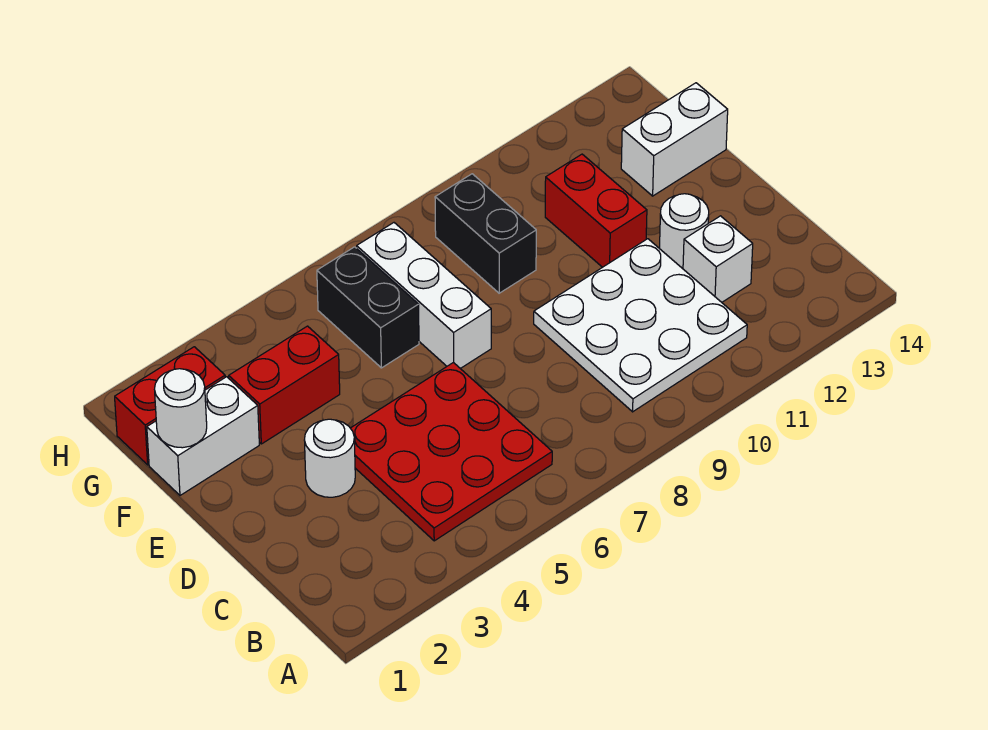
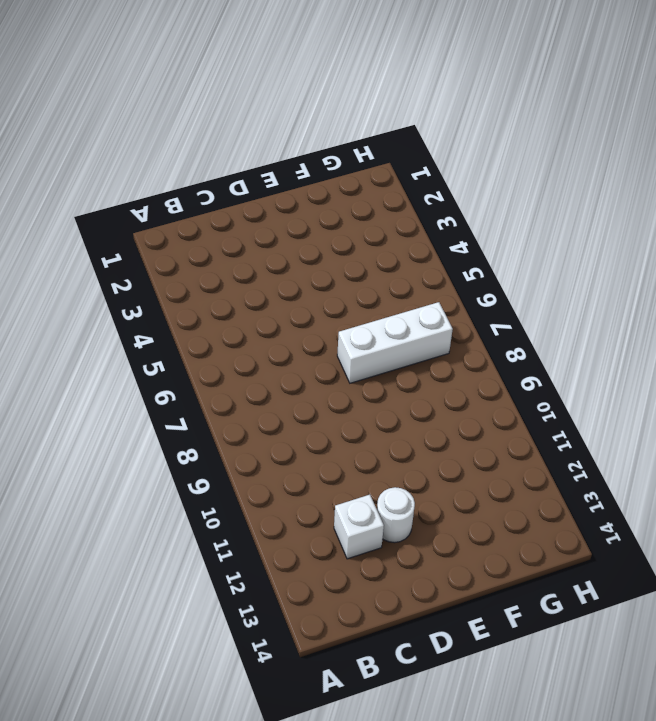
none -> red 3x3 plate [351,362,552,541]
none -> white 3x3 plate [534,239,747,412]
none -> white 1x1 round brick [304,419,355,497]

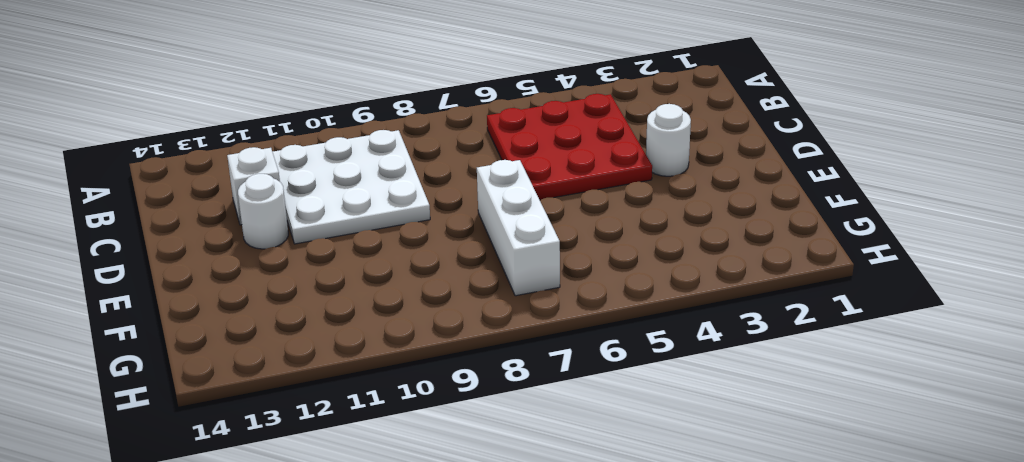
none -> red 1x2 brick [545,154,647,267]
none -> white 1x2 brick [147,377,259,495]
none -> red 1x2 brick [229,326,340,444]

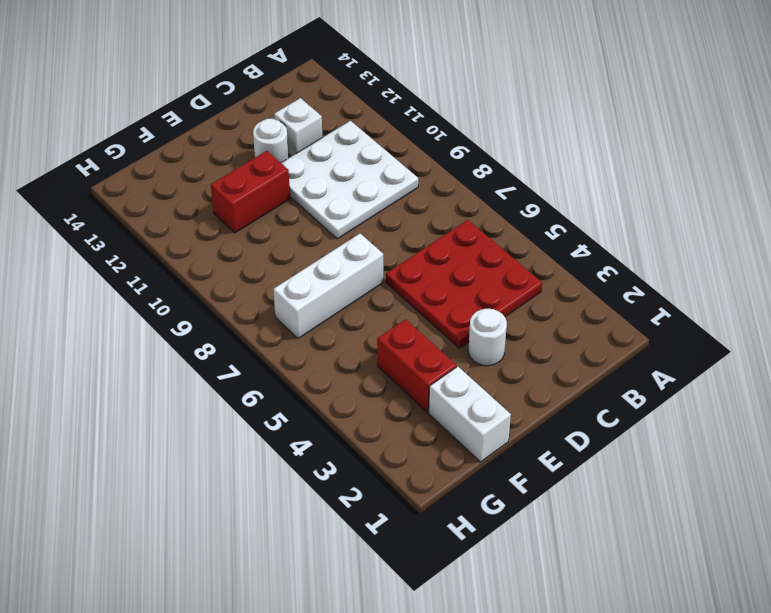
none -> black 1x2 brick [317,247,419,368]
none -> black 1x2 brick [435,174,536,293]
none -> white 1x2 brick [621,83,728,196]

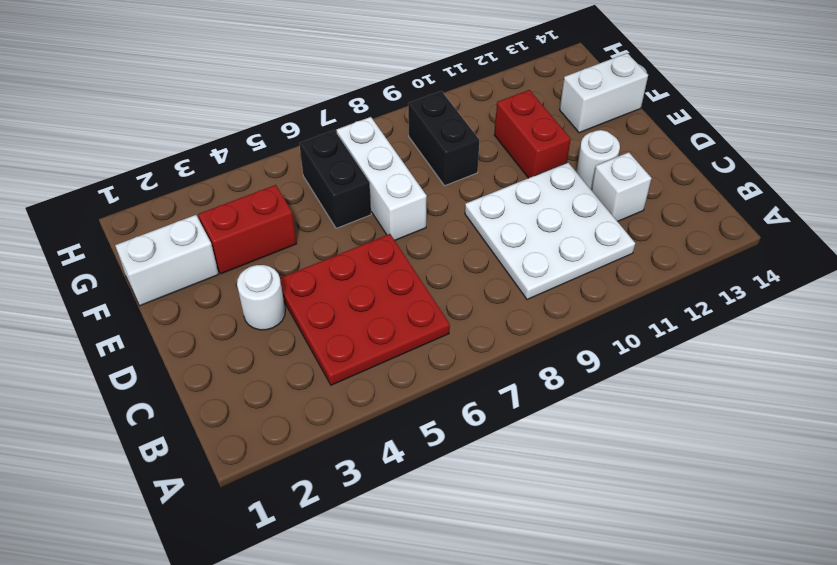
none -> red 1x2 brick [115,347,225,465]
none -> white 1x1 round brick [155,369,207,448]

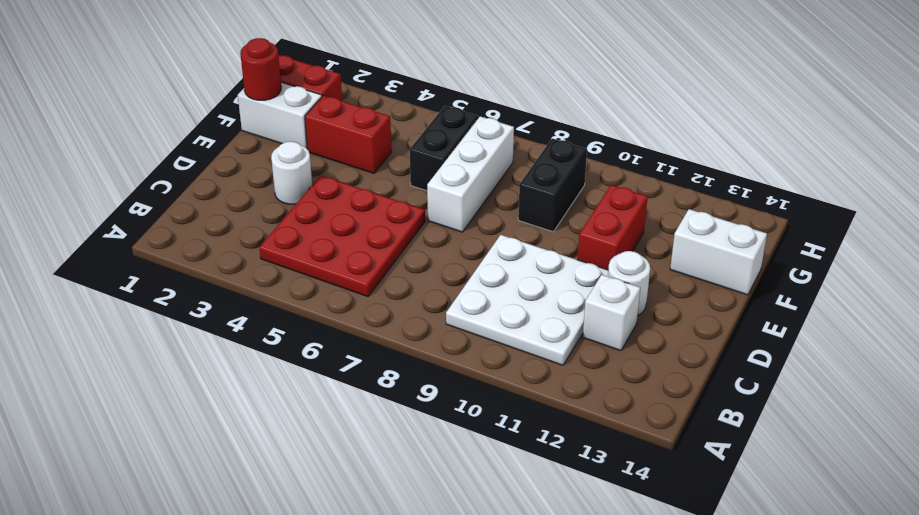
red 1x1 round brick [240,38,281,100] -> white 1x1 round brick [155,369,207,448]

